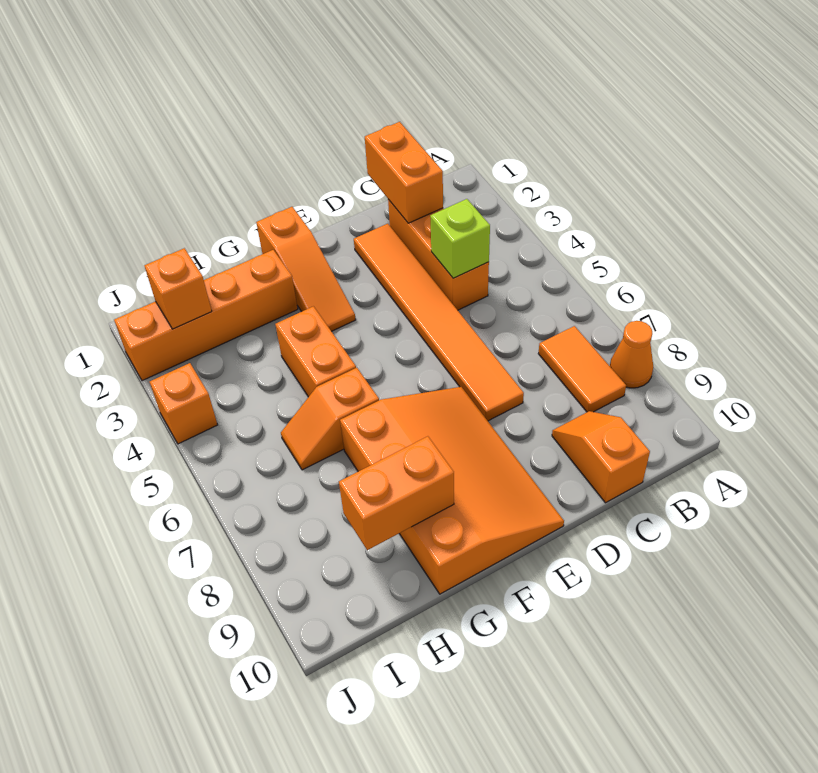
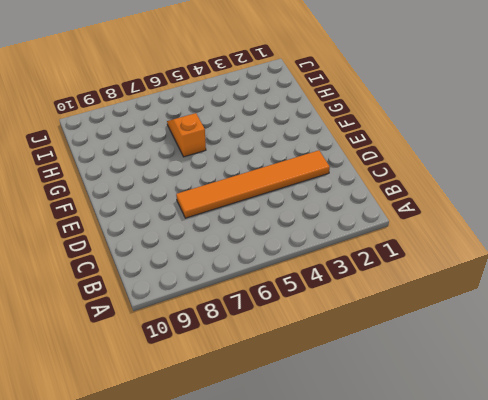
none -> orange 1x1 cone [610,321,653,388]
none -> orange 1x2 tile [538,326,626,412]
none -> orange 1x3 brick [388,199,489,310]

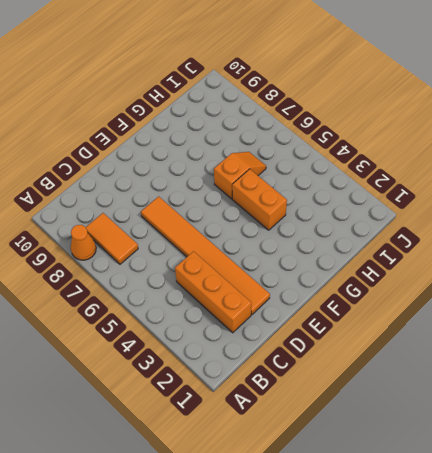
none -> orange 1x2 slope [552,411,650,503]
none -> orange 3x4 slope [340,387,564,594]
none -> orange 1x3 slope [256,207,356,331]

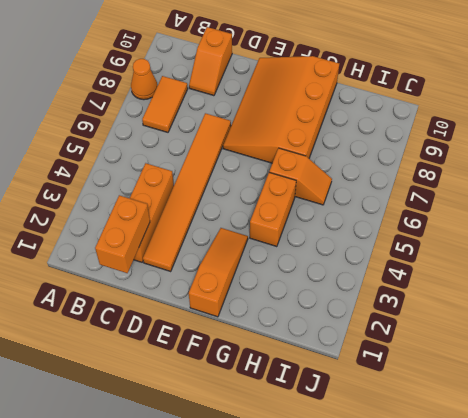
none -> orange 1x4 brick [114,250,298,381]
none -> orange 1x1 brick [150,363,217,444]
none -> lime 1x1 brick [430,199,490,278]

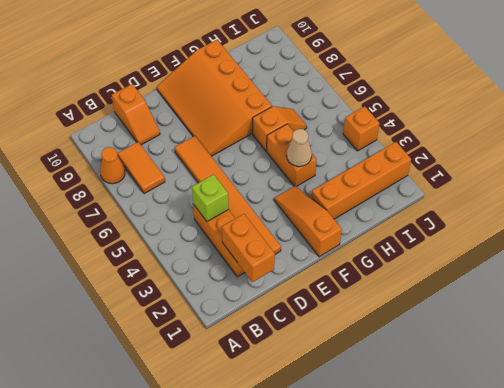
tan 1x1 cone [287,129,312,167] -> none
none -> orange 1x2 brick [339,436,454,550]
none -> orange 1x1 brick [144,248,212,329]

